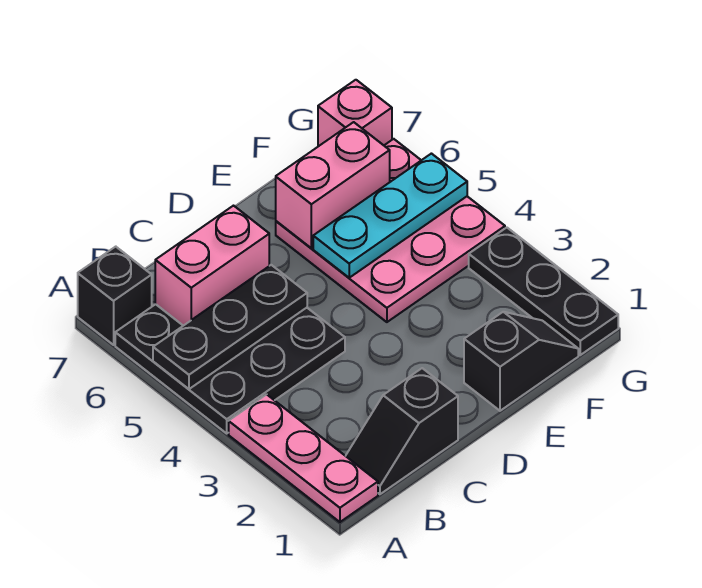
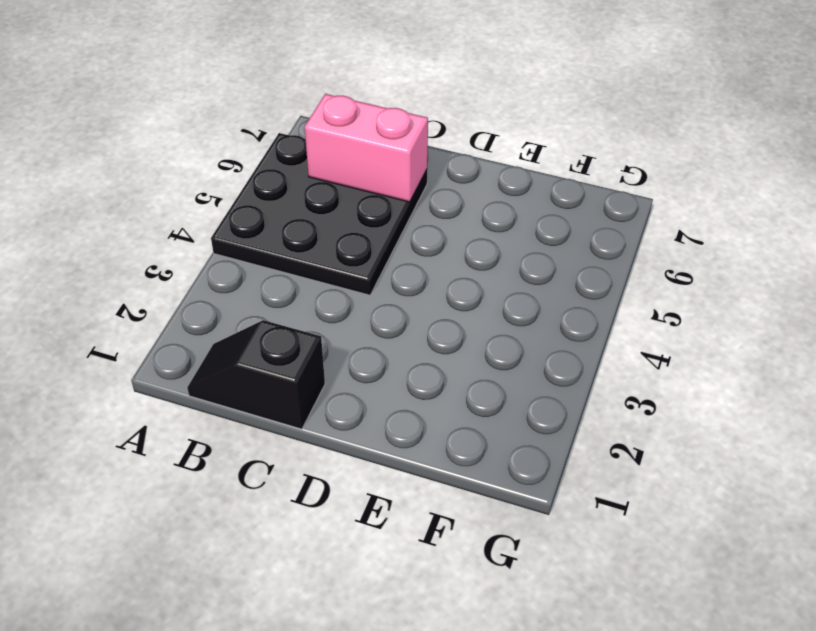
none -> pink 1x3 plate [229,394,378,522]
none -> black 1x1 brick [78,247,152,345]
none -> black 1x2 slope [464,312,578,411]

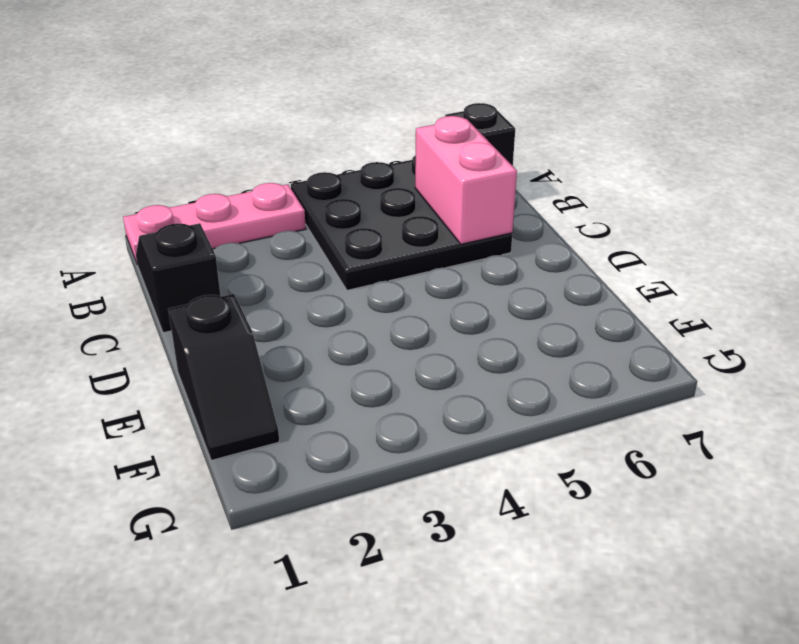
none -> pink 3x3 plate [276,139,505,322]
none -> black 1x3 plate [469,228,618,355]
none -> pink 1x1 brick [318,80,392,146]

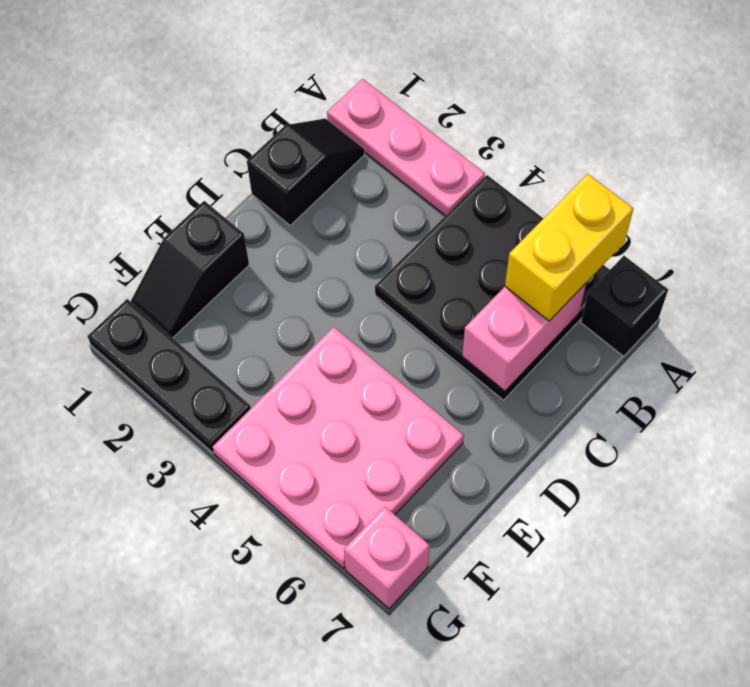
yellow 1x2 brick [505,174,633,321] -> none
none -> black 1x3 plate [153,265,307,389]
none -> cyan 1x3 plate [313,154,467,278]
none -> pink 1x2 brick [276,122,390,248]

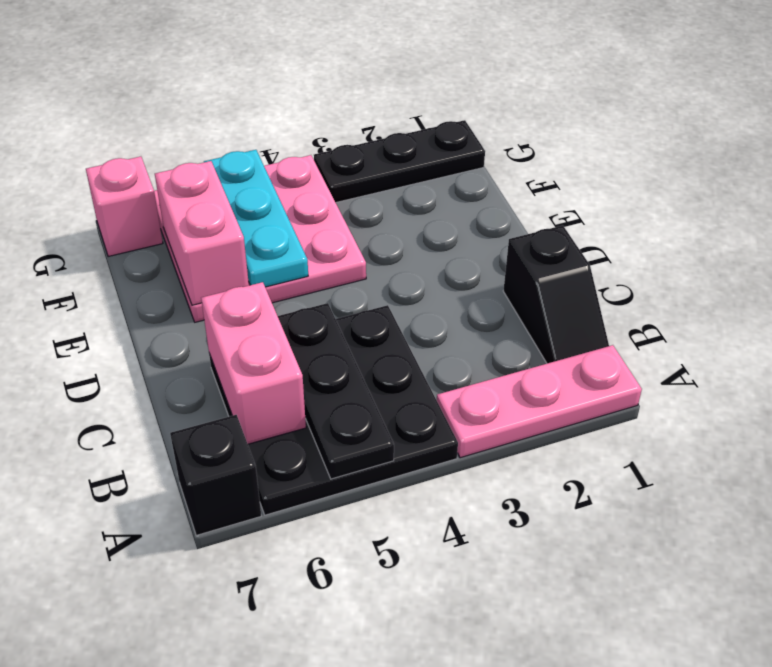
none -> black 1x2 slope [464,312,578,411]

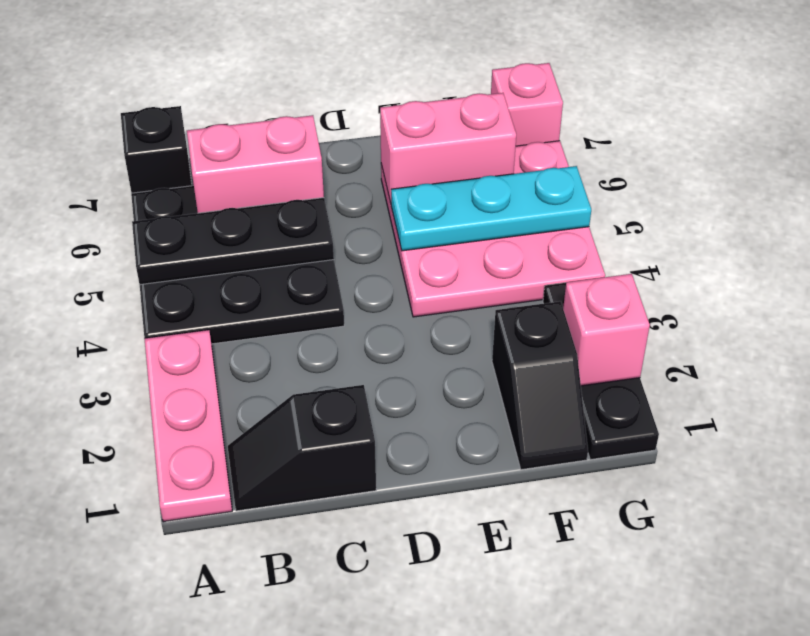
black 1x2 slope [492,301,588,470] -> black 1x2 slope turned to [464,312,578,411]
pink 1x1 brick [563,274,650,386] -> none

